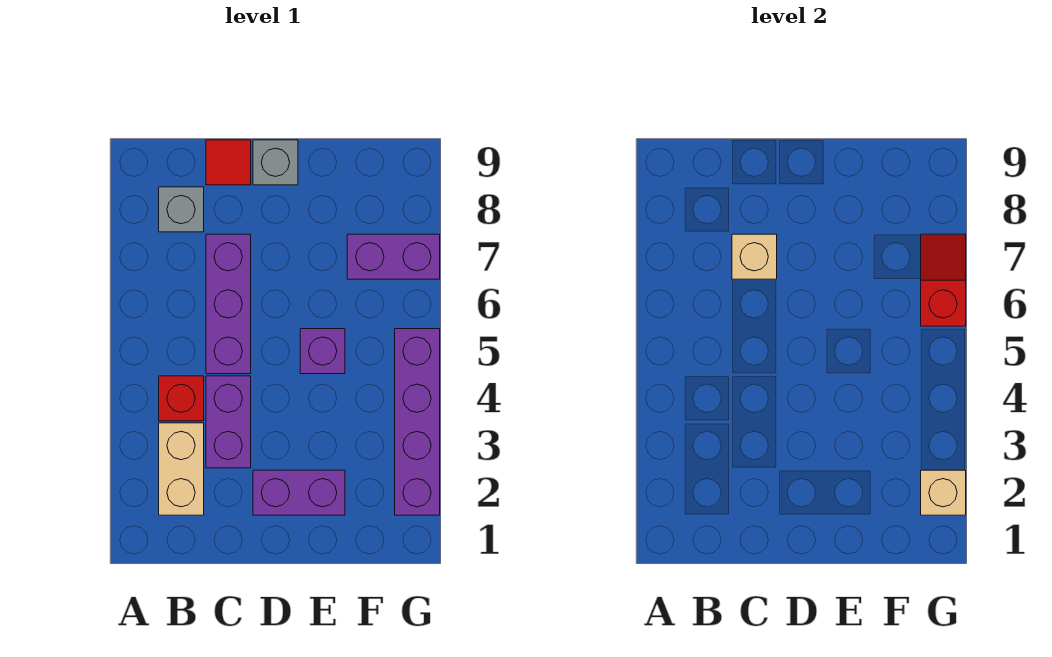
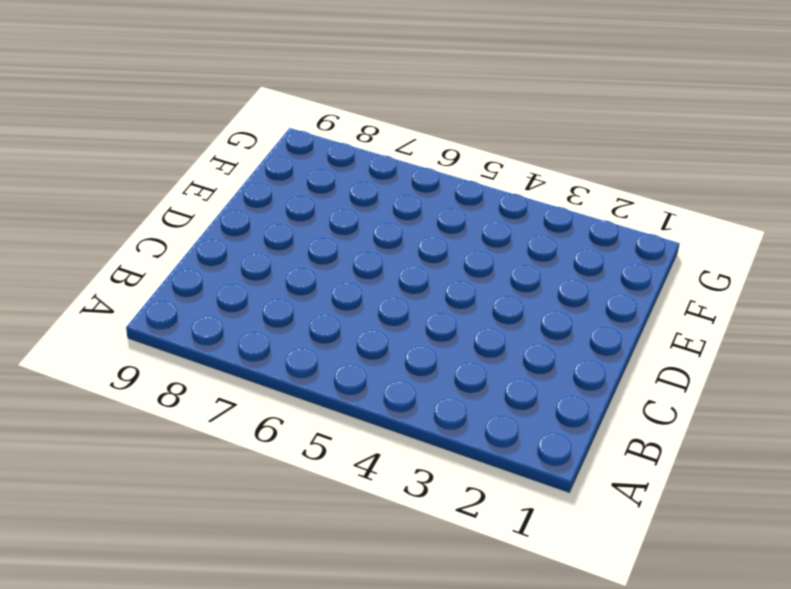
none -> tan 1x2 brick [159,423,204,515]
none -> red 1x1 brick [159,376,204,421]
none -> grey 1x1 brick [159,187,204,232]

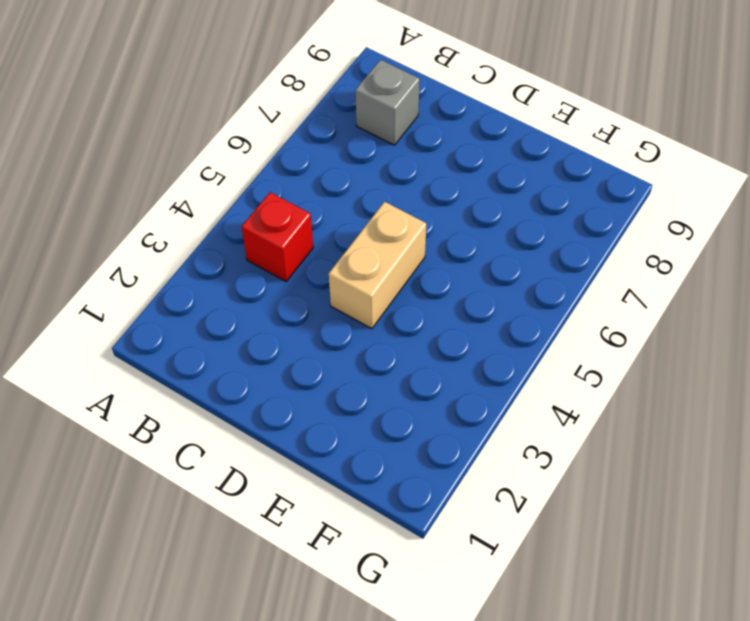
tan 1x2 brick [329,202,426,329] -> tan 1x2 brick moved to [159,423,204,515]
none -> purple 1x2 brick [206,376,251,468]
none -> purple 1x3 brick [206,234,251,374]
none -> red 1x1 tile [206,140,251,185]

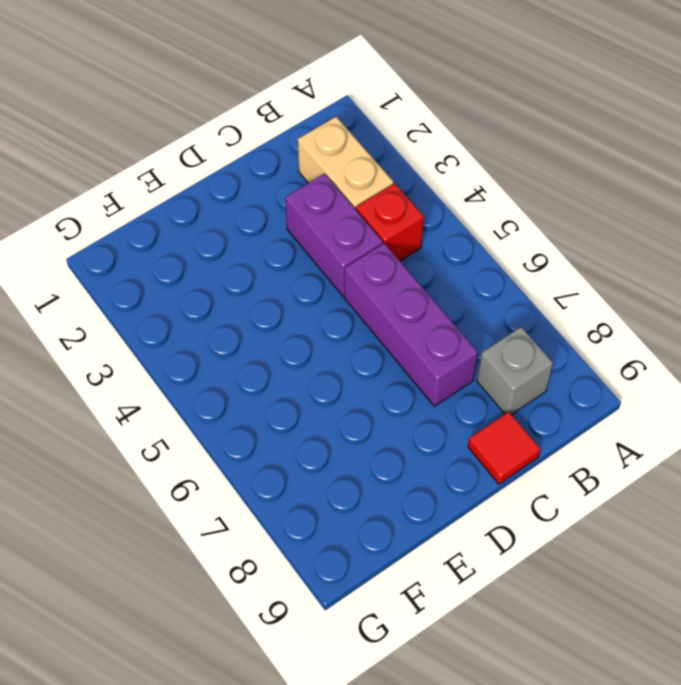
none -> purple 1x2 brick [253,470,345,515]
none -> grey 1x1 brick [253,140,298,185]
none -> purple 1x1 brick [300,329,345,374]

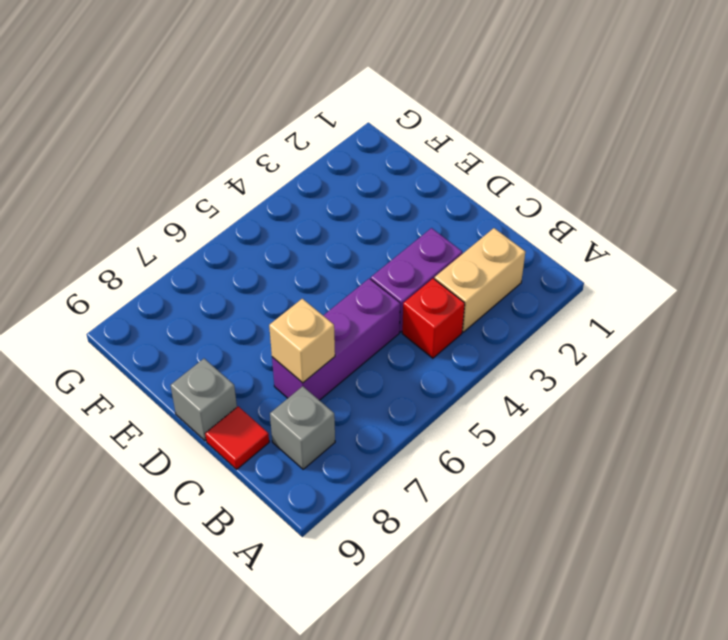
none -> purple 1x2 brick [253,470,345,515]
none -> purple 1x1 brick [300,329,345,374]
none -> purple 1x2 brick [347,234,440,279]

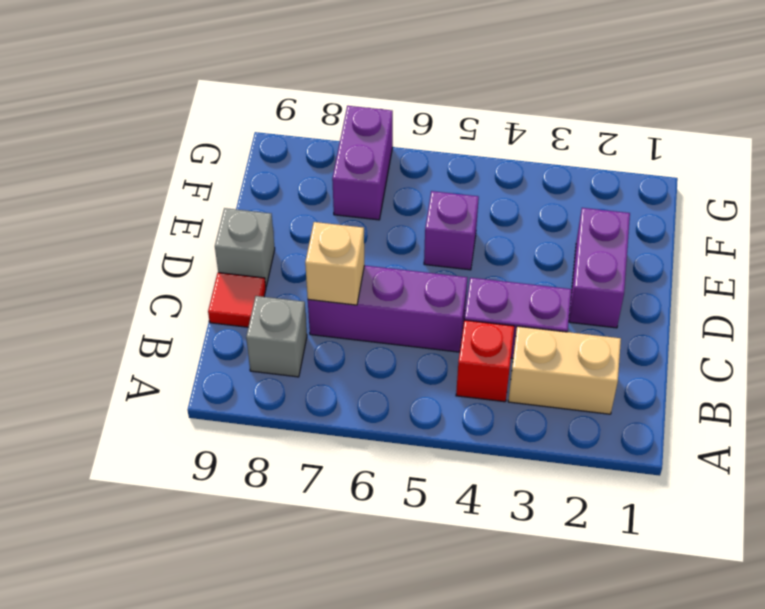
none -> purple 1x4 brick [395,329,440,515]
none -> tan 1x1 brick [921,470,966,515]
none -> red 1x2 slope [921,234,966,326]

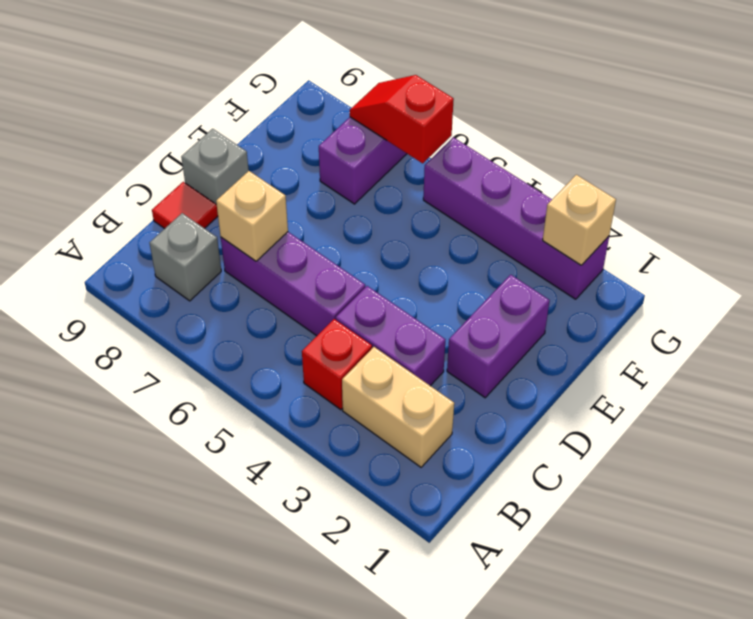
none -> purple 1x1 brick [300,329,345,374]

